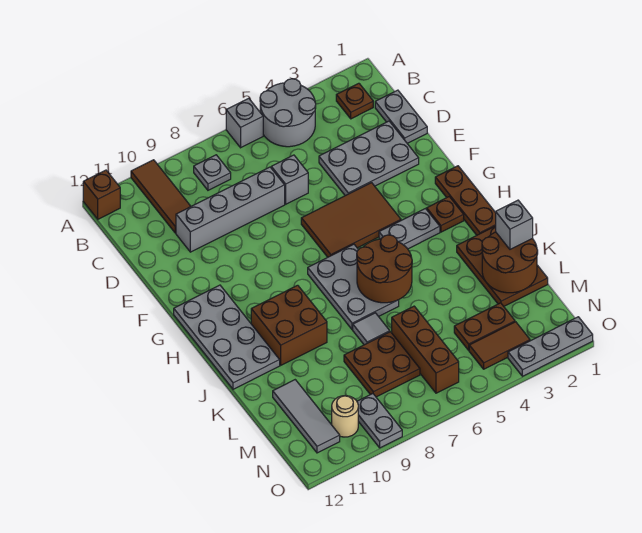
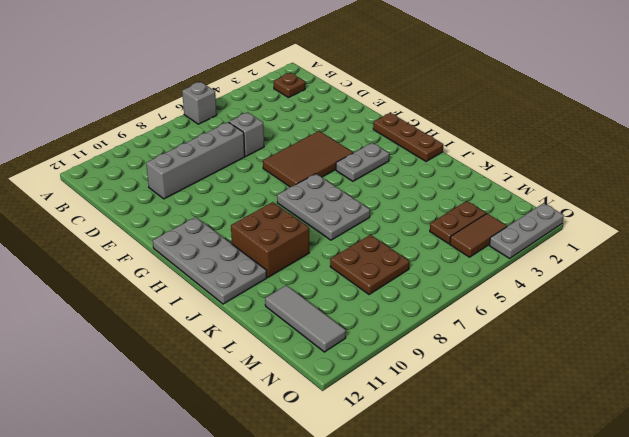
none -> grey 2x2 round brick [260,79,316,147]
none -> brown 1x3 tile [131,160,191,233]
none -> brown 1x1 brick [83,170,120,219]
none -> grey 1x1 plate [194,155,231,190]

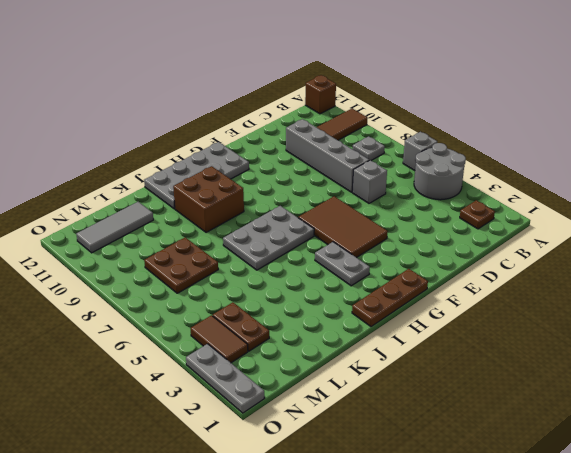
none -> grey 1x2 plate [375,90,427,143]
none -> grey 2x3 plate [319,121,419,196]
none -> brown 1x1 plate [427,197,464,232]
none -> brown 2x3 plate [457,226,548,306]

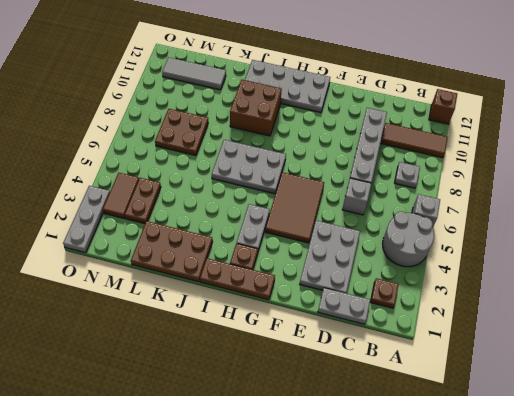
none -> grey 1x1 tile [353,313,390,345]
none -> brown 1x3 brick [392,306,459,393]
none -> grey 1x2 plate [357,394,402,448]
none -> tan 1x1 round brick [332,396,358,437]

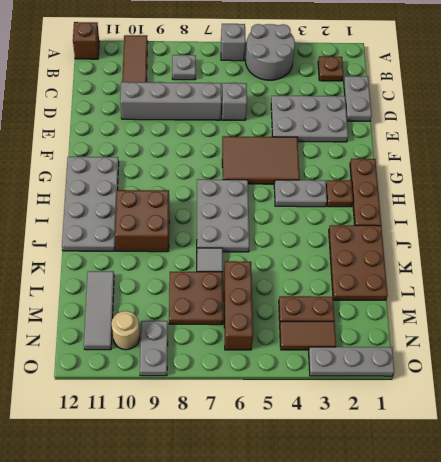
none -> brown 2x2 round brick [357,235,412,303]
none -> brown 2x2 round brick [482,232,538,293]
none -> grey 1x1 brick [496,200,533,249]

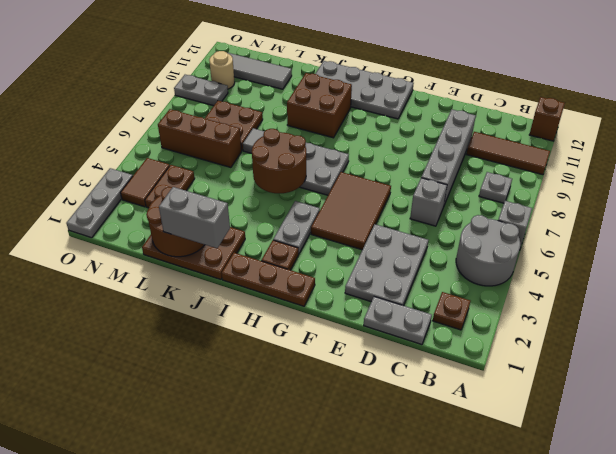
grey 1x2 brick [159,187,230,248] -> grey 1x1 brick [496,200,533,249]

